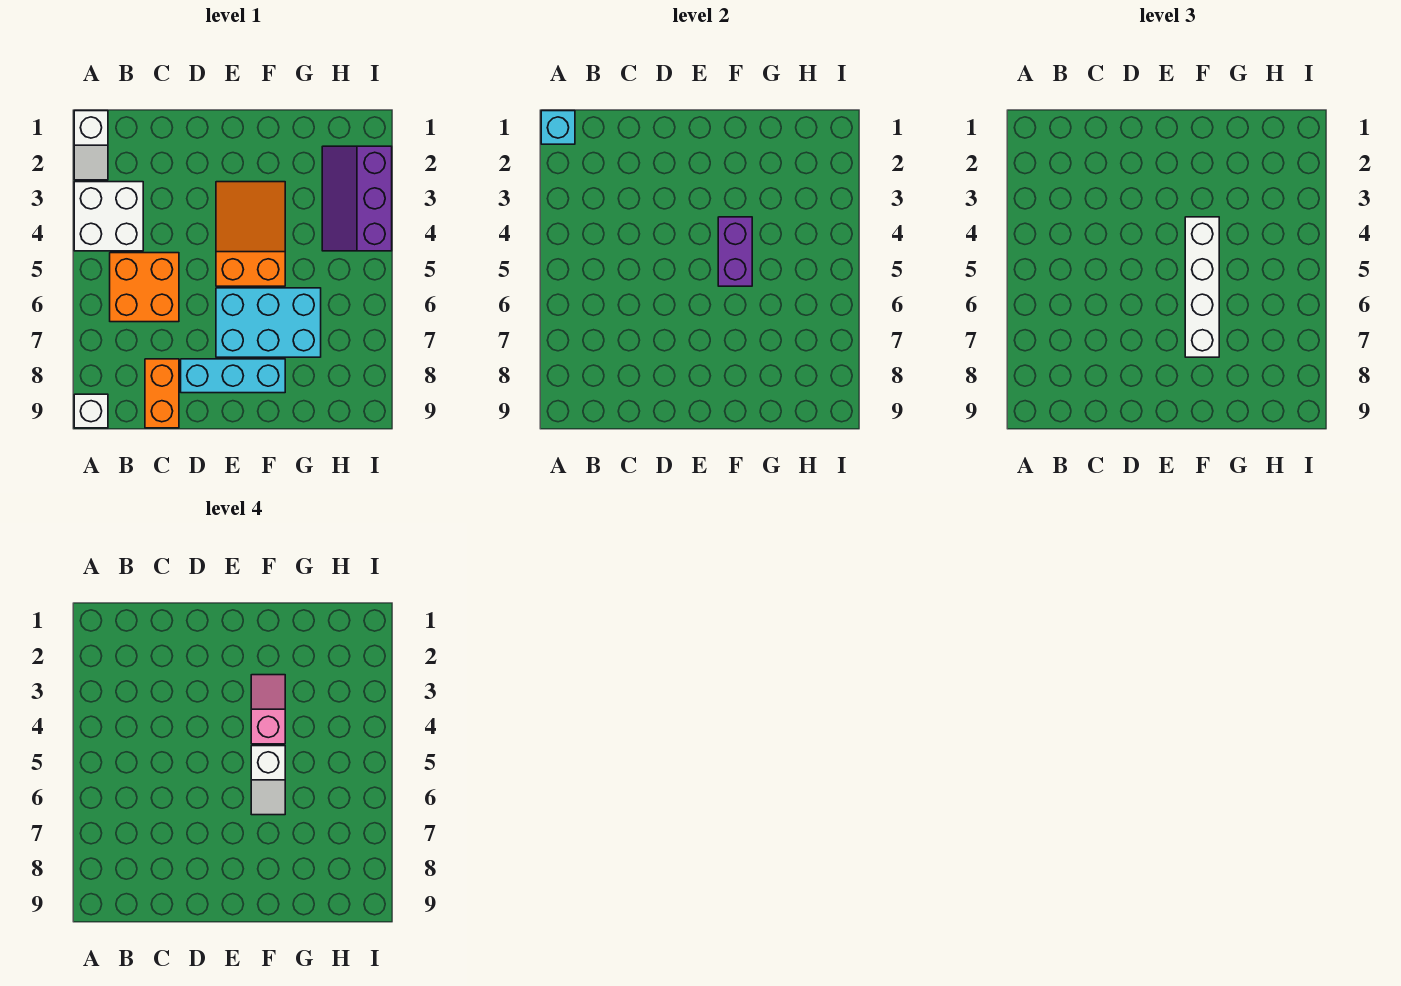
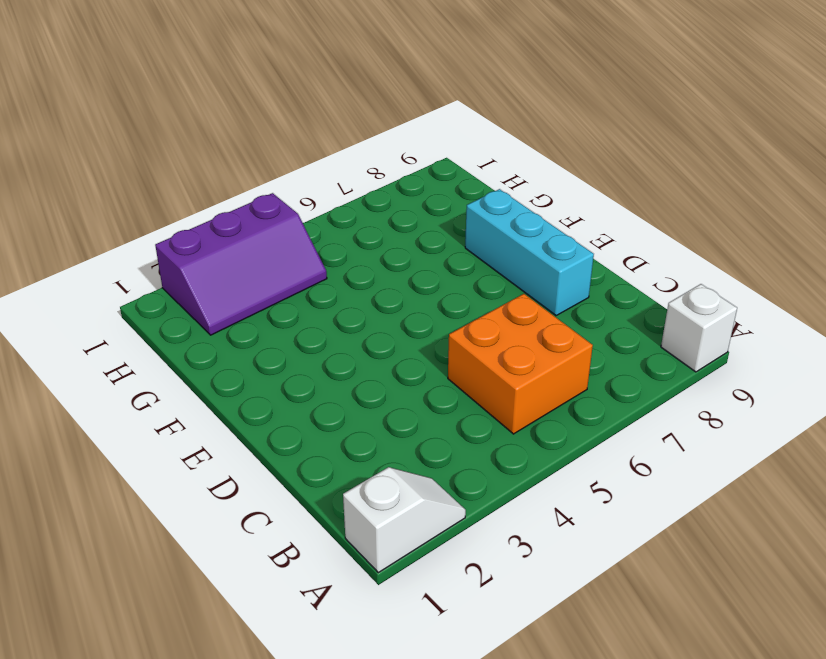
none -> white 2x2 brick [74,182,143,251]
none -> orange 1x2 brick [145,359,179,428]
none -> orange 2x3 slope [216,182,285,286]

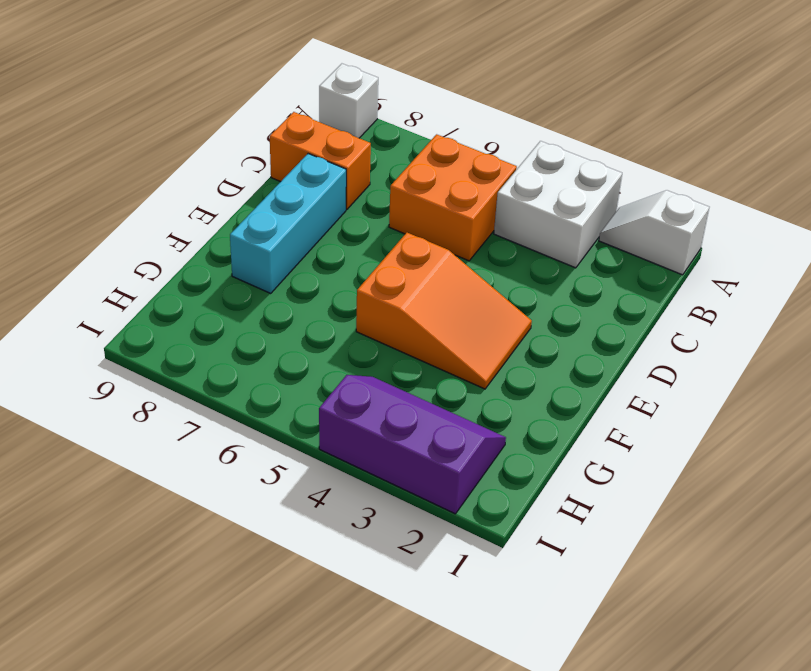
none -> cyan 2x3 brick [216,288,321,357]
none -> cyan 1x1 brick [541,111,575,144]
none -> purple 1x2 brick [718,217,752,286]

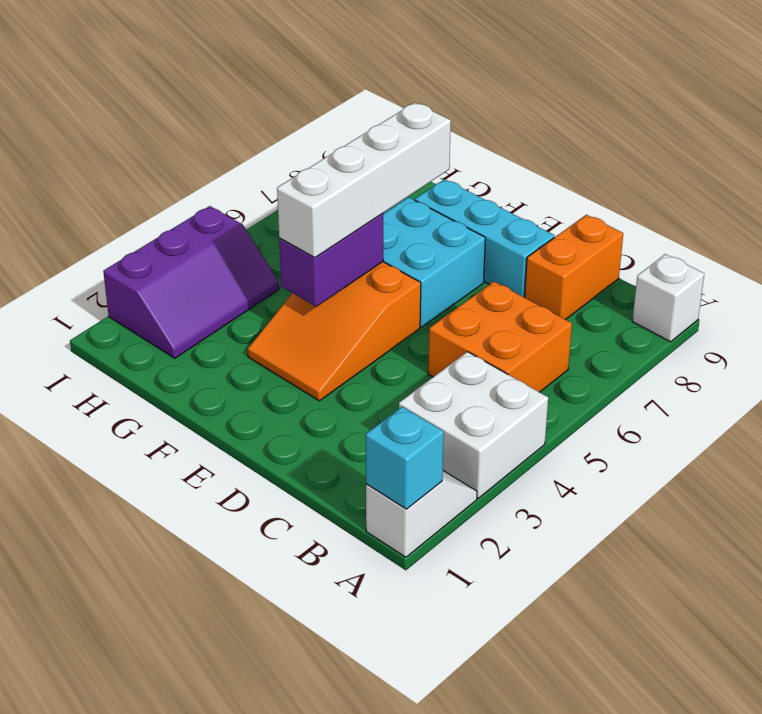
none -> pink 1x2 slope [251,675,285,744]
none -> white 1x2 slope [251,746,285,815]

